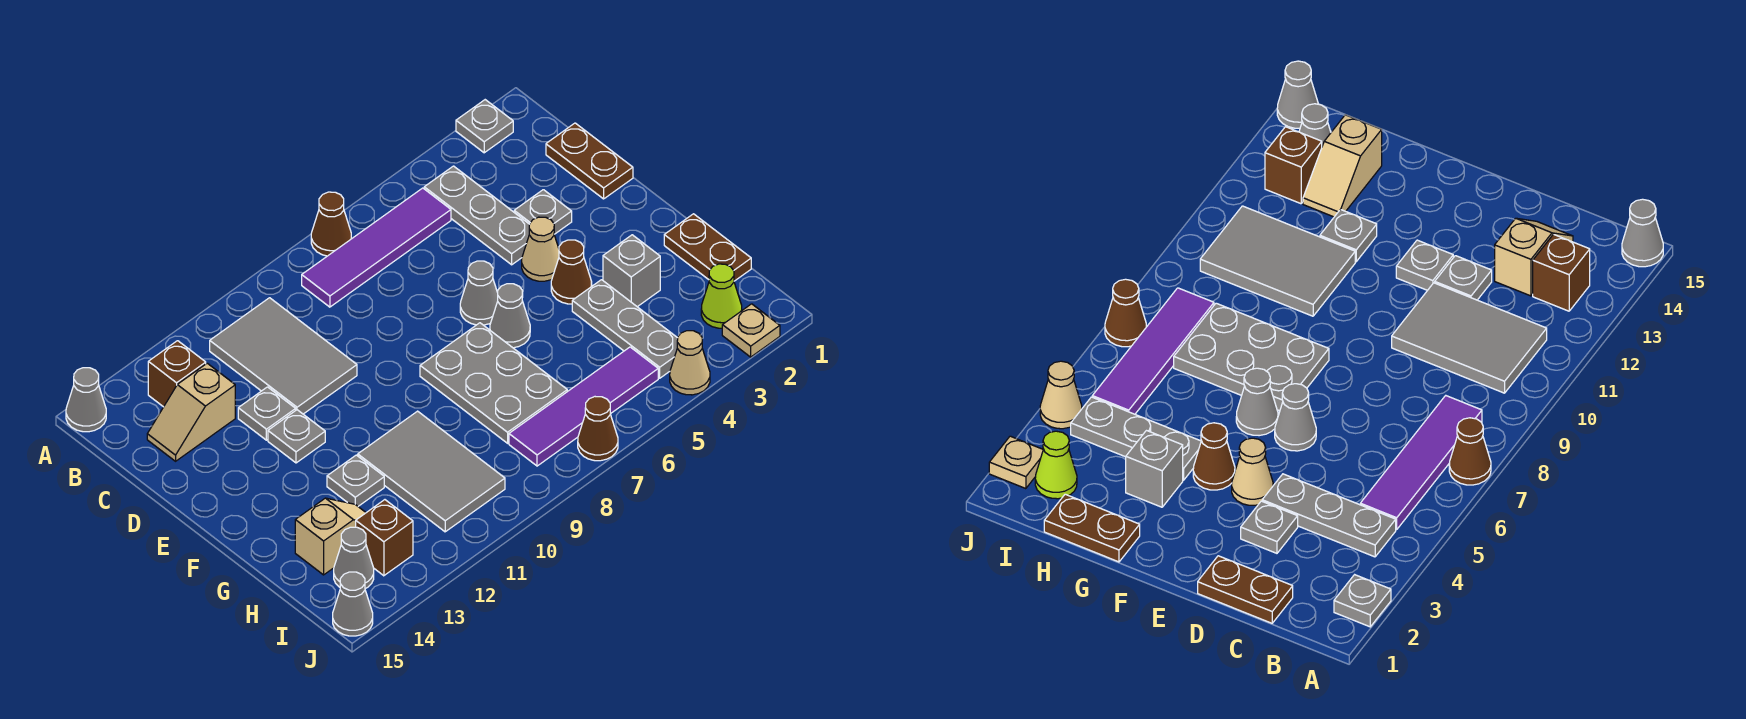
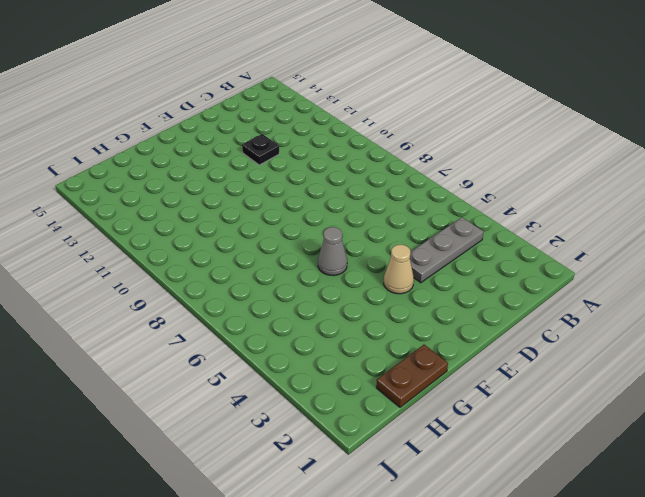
black 1x1 plate [242,134,279,165] -> grey 1x1 plate [238,387,296,440]
none -> grey 1x1 plate [456,100,513,153]
none -> brown 1x1 cone [311,192,351,256]
none -> grey 1x1 cone [66,368,106,432]
none -> purple 1x4 tile [302,188,451,307]

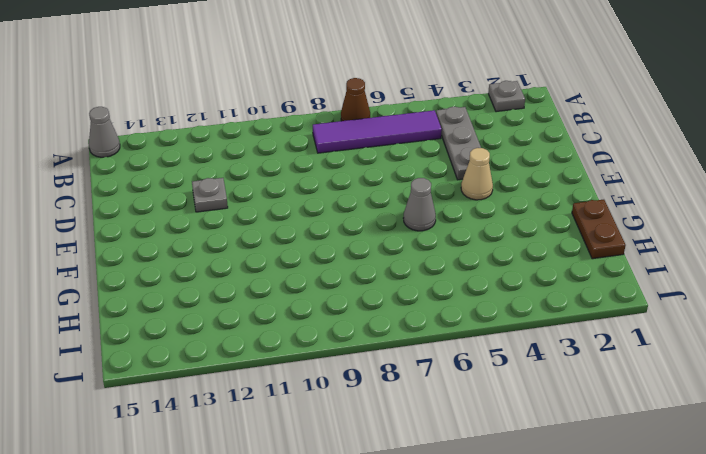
none -> grey 2x3 tile [210,298,357,414]
none -> brown 1x1 brick [148,341,206,407]
none -> brown 1x2 plate [546,123,633,199]
none -> tan 1x2 slope [147,363,235,461]

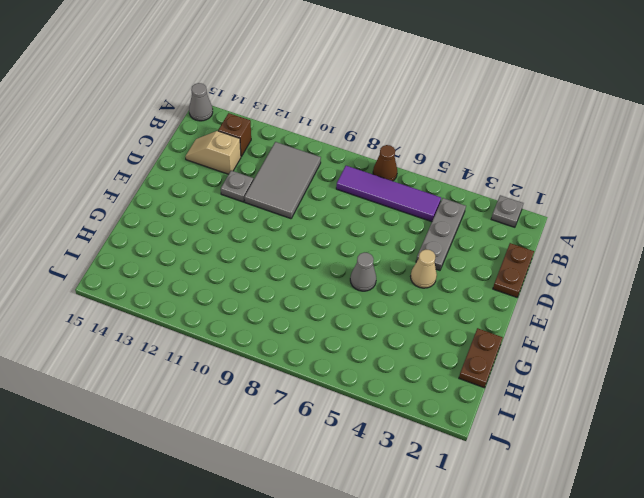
none -> grey 1x1 plate [514,190,572,234]
none -> grey 1x1 cone [460,261,498,325]
none -> grey 1x1 plate [268,410,325,463]
none -> brown 1x1 cone [551,240,592,304]

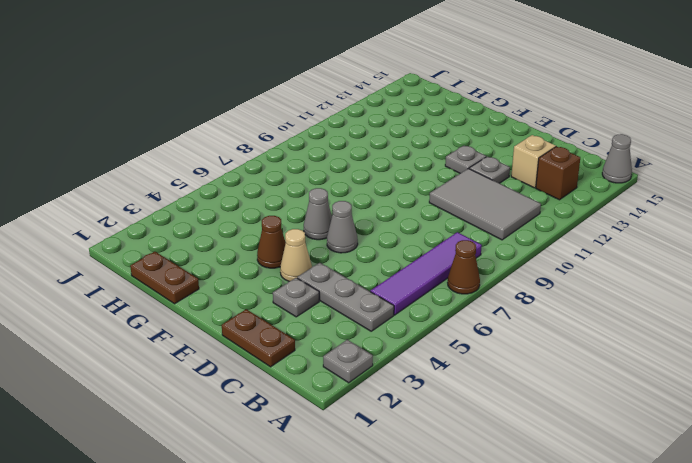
none -> grey 2x3 plate [420,323,567,443]
none -> grey 1x1 brick [603,235,660,307]
none -> grey 1x3 plate [572,280,678,378]
none -> grey 2x3 tile [358,411,505,532]

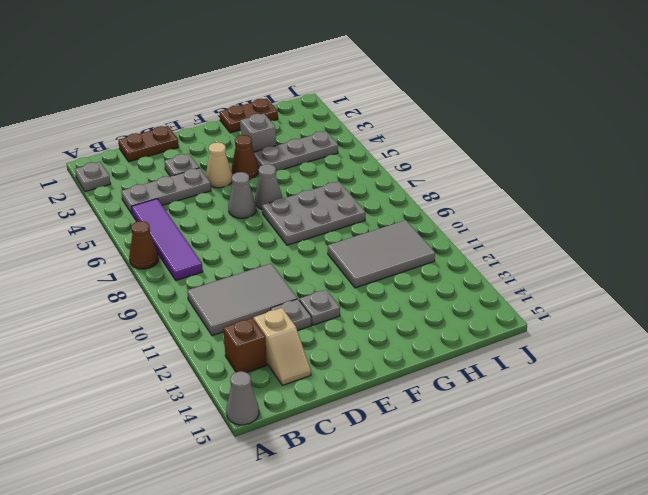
none -> grey 1x1 plate [327,455,384,506]
none -> tan 1x2 slope [295,498,366,575]
none -> lime 1x1 cone [701,264,742,328]
none -> purple 1x4 tile [509,347,658,466]

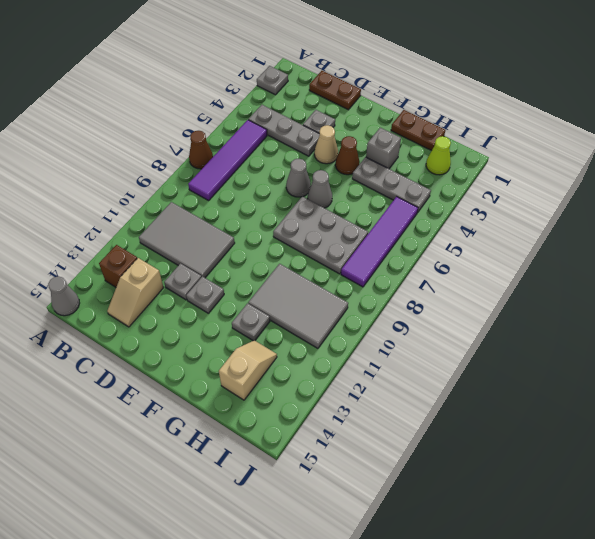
none -> brown 1x1 brick [356,500,413,576]
none -> grey 1x1 cone [334,527,374,589]
none -> tan 1x1 plate [722,304,780,357]
none -> tan 1x1 cone [670,331,710,395]

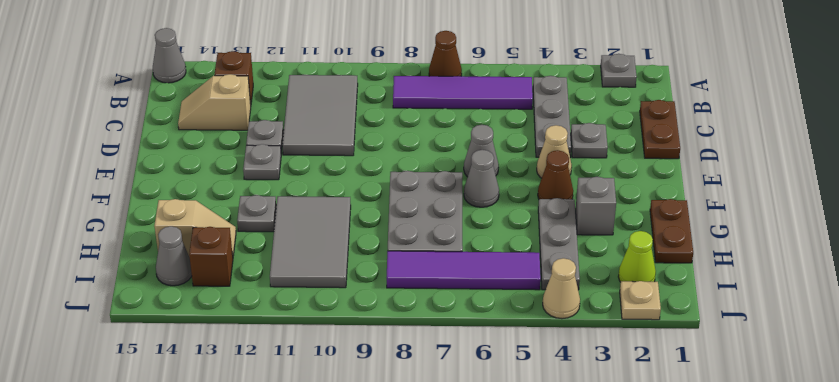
none -> brown 1x1 cone [578,397,618,461]
none -> grey 1x1 cone [333,572,373,636]

